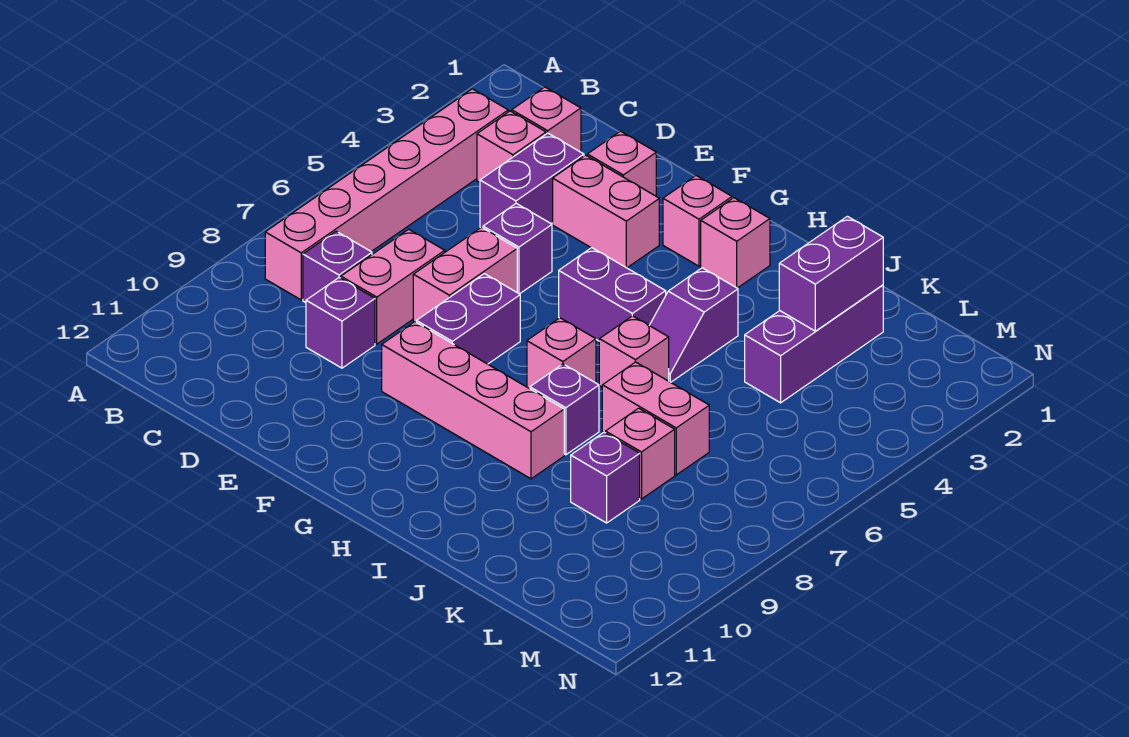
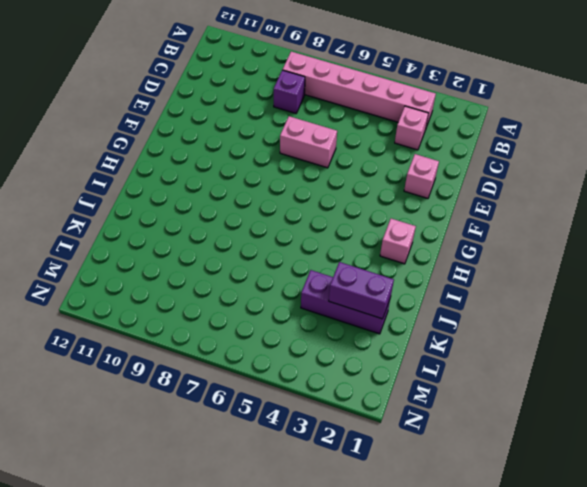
none -> pink 1x1 brick [512,87,581,152]
none -> purple 1x2 brick [480,133,584,228]
none -> pink 1x2 brick [341,229,445,344]

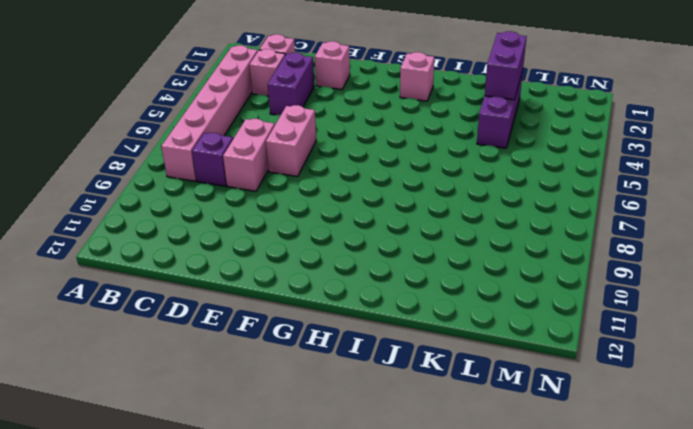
none -> purple 1x1 brick [306,278,375,368]
none -> pink 1x2 brick [553,155,659,268]
none -> purple 1x1 brick [483,203,552,294]

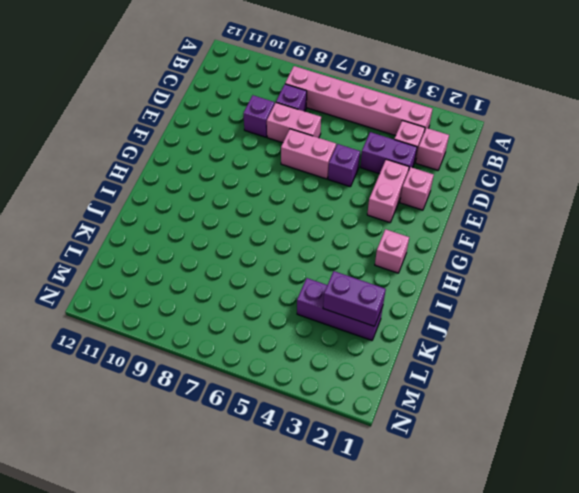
none -> purple 1x2 brick [416,274,520,364]
none -> pink 1x4 brick [382,322,564,479]
none -> pink 1x1 brick [663,176,732,266]

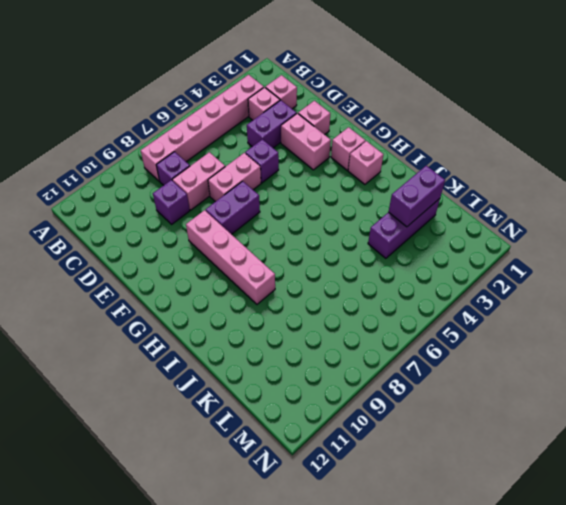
none -> purple 1x2 brick [559,248,666,341]
none -> pink 1x1 brick [527,318,596,389]
none -> purple 1x2 slope [649,268,738,382]

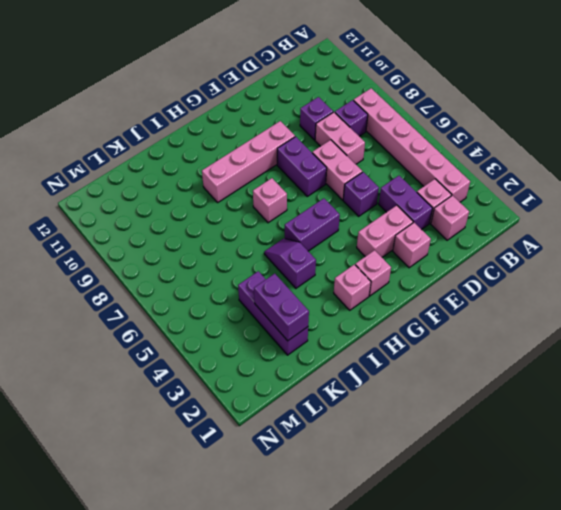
none -> pink 1x1 brick [599,316,669,387]
none -> purple 1x1 brick [530,364,599,455]
none -> pink 1x2 brick [602,362,709,475]

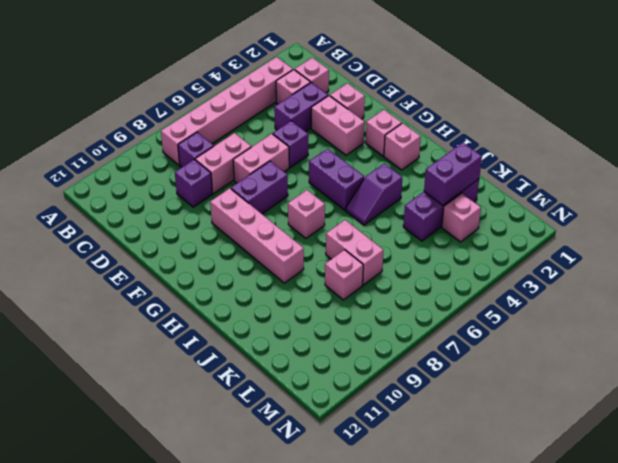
pink 1x1 brick [442,193,481,242] -> pink 1x1 brick moved to [599,316,669,387]
none -> purple 1x1 brick [530,364,599,455]
none -> purple 1x1 brick [571,432,640,523]

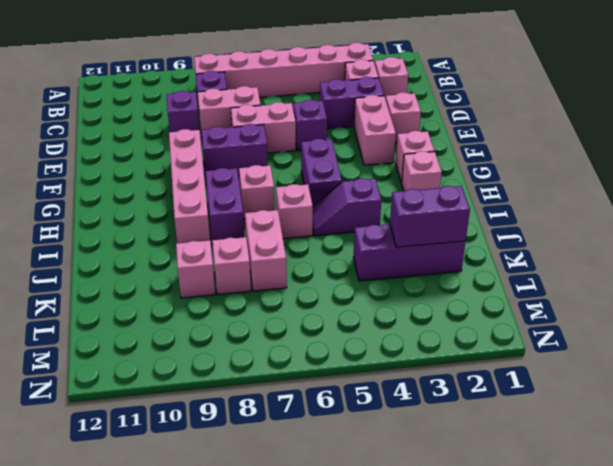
purple 1x2 brick [205,168,244,245] -> purple 1x1 brick [530,364,599,455]
pink 1x1 brick [176,241,215,298] -> purple 1x1 brick [571,432,640,523]

